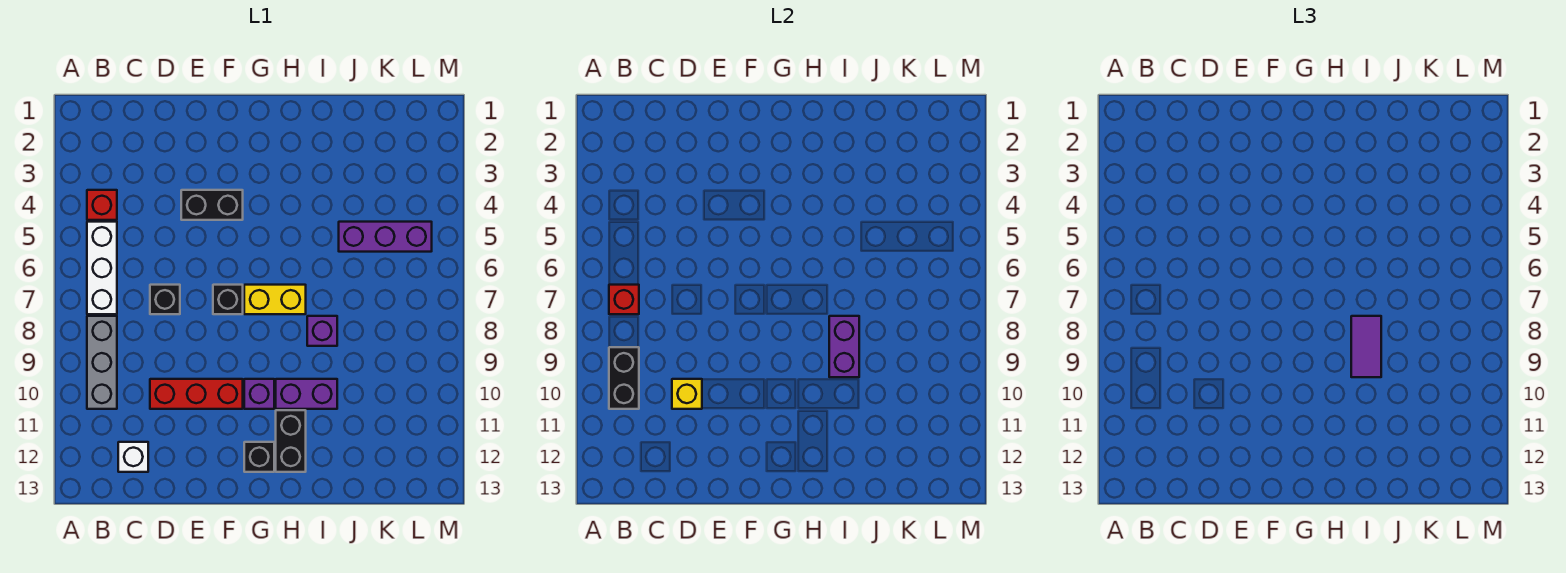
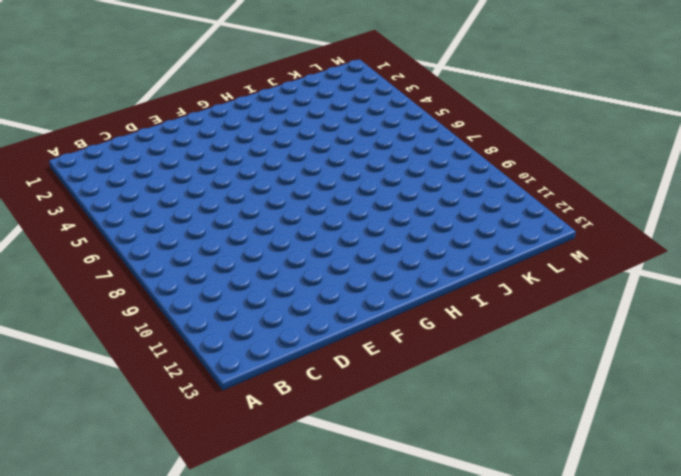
none -> red 1x1 brick [87,190,117,220]
none -> white 1x3 brick [87,222,117,314]
none -> grey 1x3 brick [87,316,117,409]

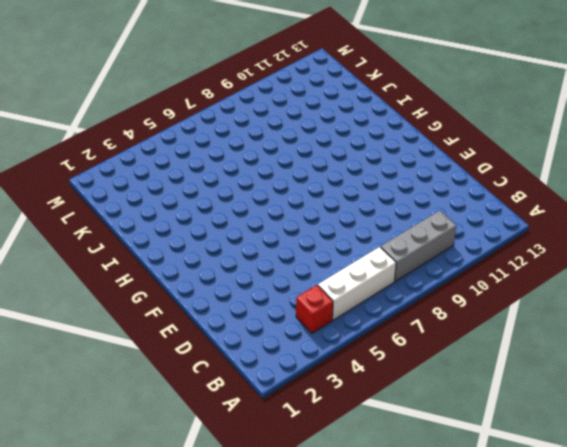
none -> white 1x1 brick [118,442,148,472]
none -> black 1x1 brick [150,285,180,314]
none -> red 1x3 brick [150,379,243,409]

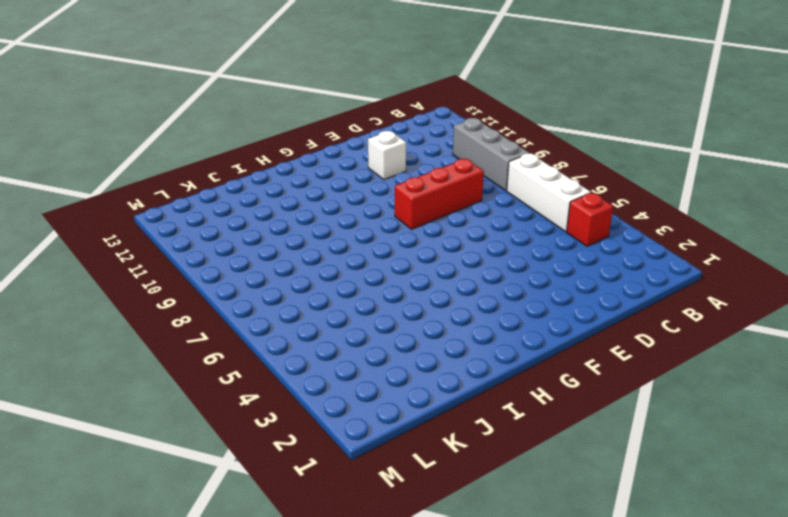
red 1x3 brick [395,159,484,229] -> red 1x3 brick moved to [150,379,243,409]
white 1x1 brick [368,131,406,180] -> white 1x1 brick moved to [118,442,148,472]
none -> black 1x1 brick [150,285,180,314]
none -> black 1x2 brick [181,190,243,220]
none -> black 1x1 brick [213,285,243,314]

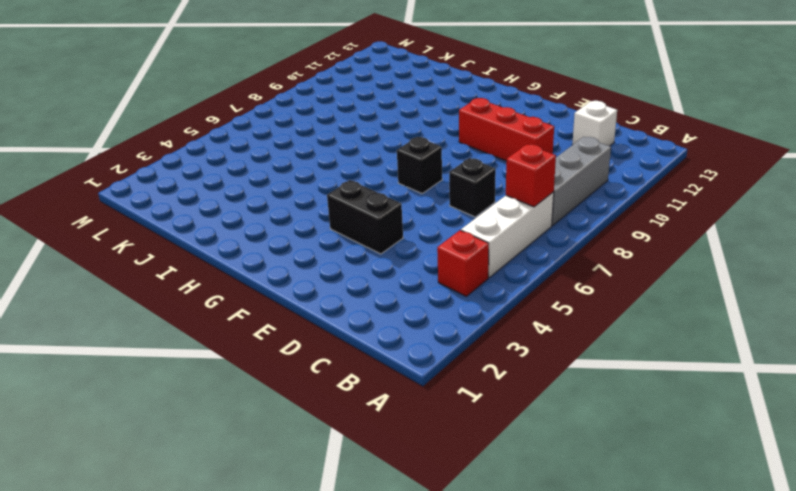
none -> yellow 1x2 brick [244,285,306,314]
none -> purple 1x1 brick [244,379,274,409]
none -> black 1x1 brick [244,442,274,472]

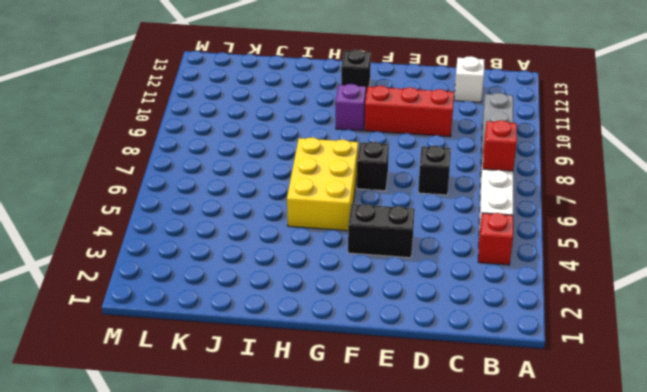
yellow 2x3 brick [287,137,358,231] -> yellow 1x2 brick [244,285,306,314]
none -> purple 1x2 brick [276,379,337,409]
none -> black 1x2 brick [276,410,306,472]
none -> purple 1x1 brick [307,316,337,346]

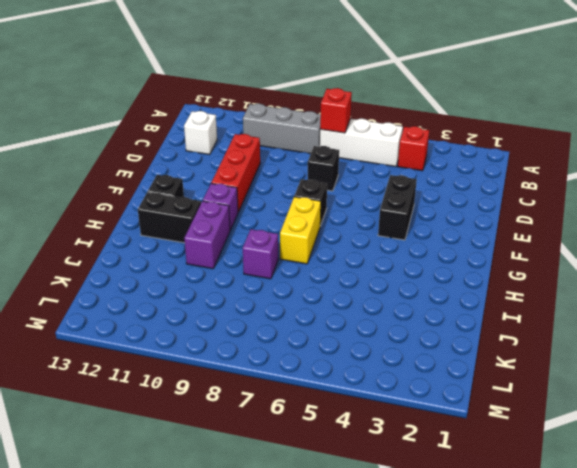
none -> purple 1x3 brick [339,222,432,252]
none -> black 1x2 brick [609,347,639,409]
none -> yellow 1x1 brick [672,379,702,409]

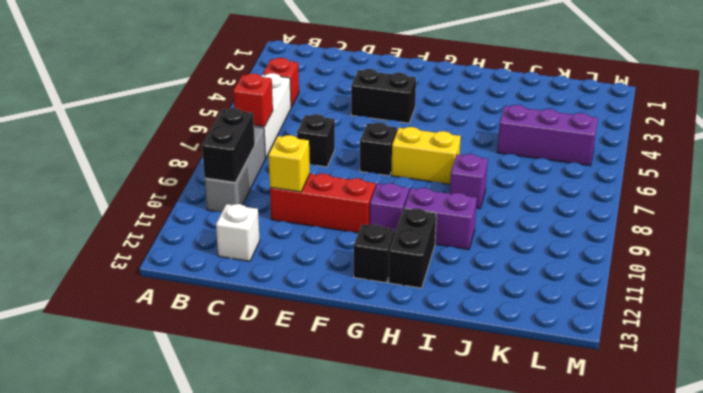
none -> purple 1x2 brick [829,316,859,377]
none -> purple 1x2 tile [1351,316,1381,377]

